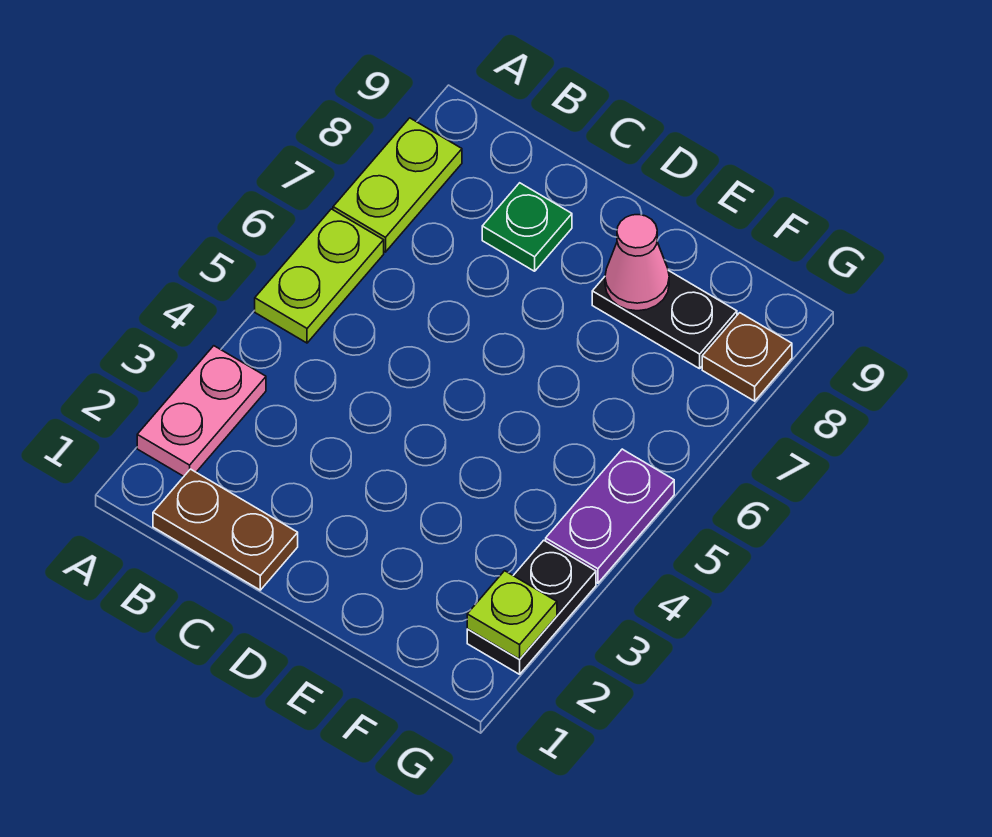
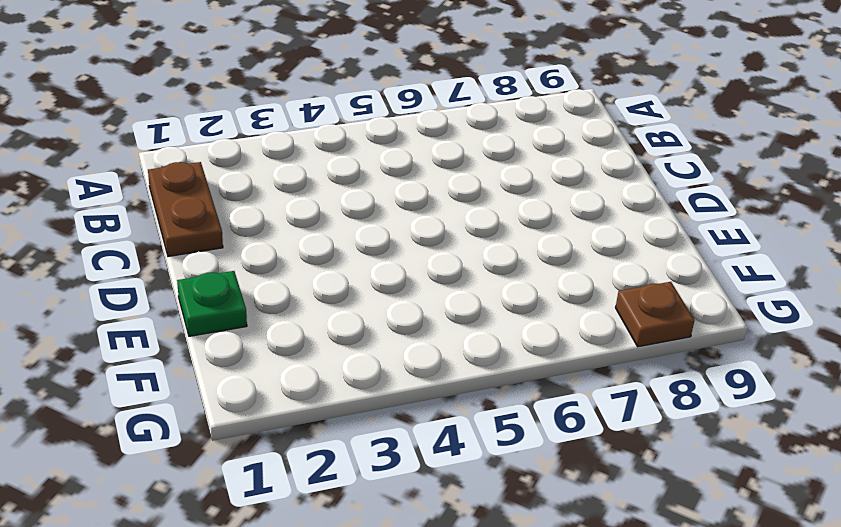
green 1x1 plate [177,271,247,336] -> green 1x1 plate moved to [482,183,572,271]
none -> pink 1x2 plate [137,346,266,476]
none -> lime 1x2 plate [255,209,384,343]

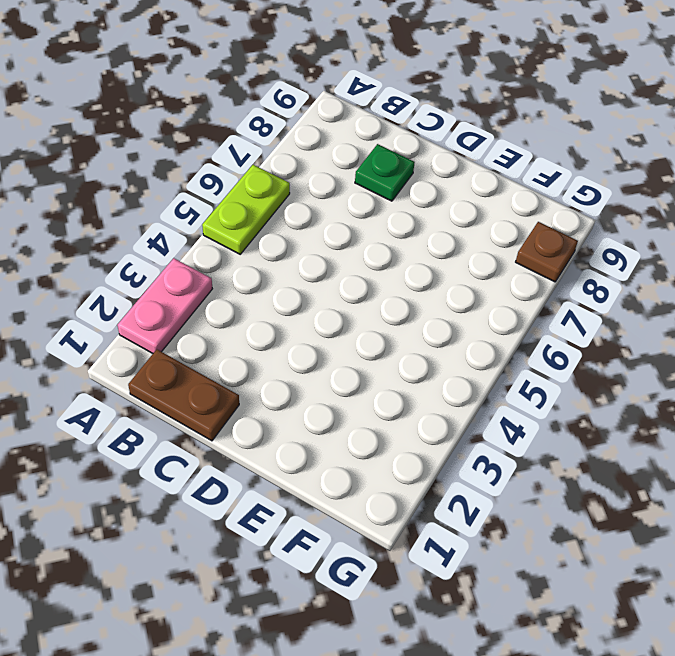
none -> lime 1x2 plate [333,118,462,252]
none -> black 1x2 plate [592,270,737,369]

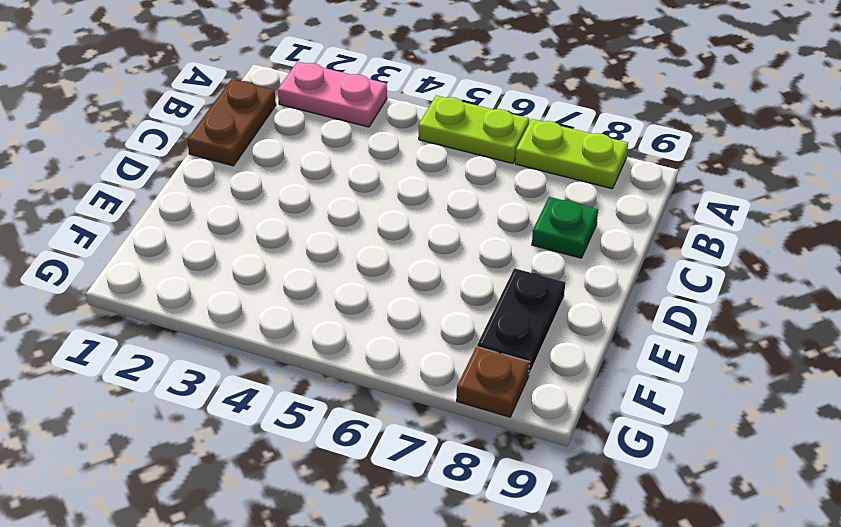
none -> black 1x2 plate [467,540,596,674]
none -> purple 1x2 plate [546,449,674,583]

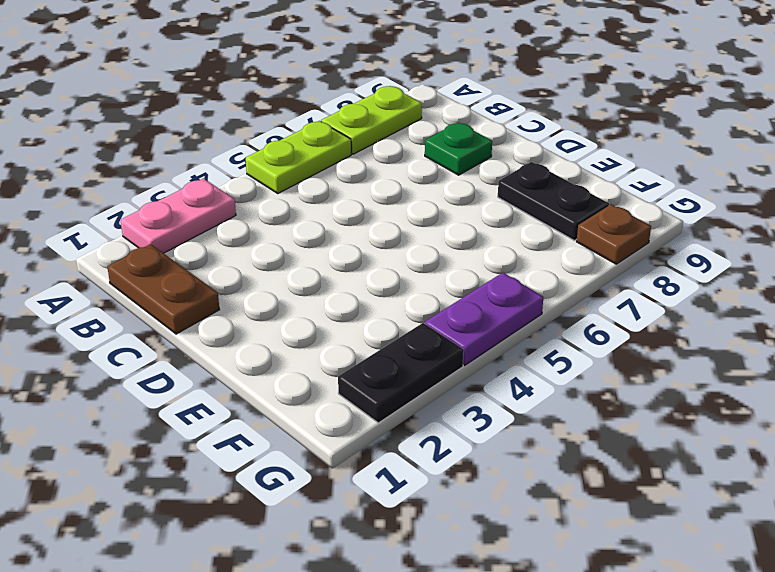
none -> pink 1x1 cone [605,215,669,311]
none -> lime 1x1 plate [467,571,557,659]

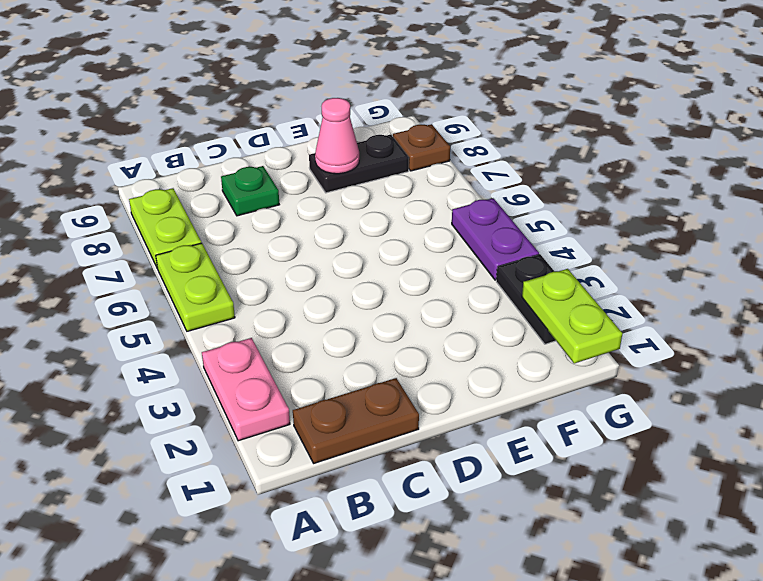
lime 1x2 plate [522,269,622,363] -> lime 1x1 plate [467,571,557,659]

